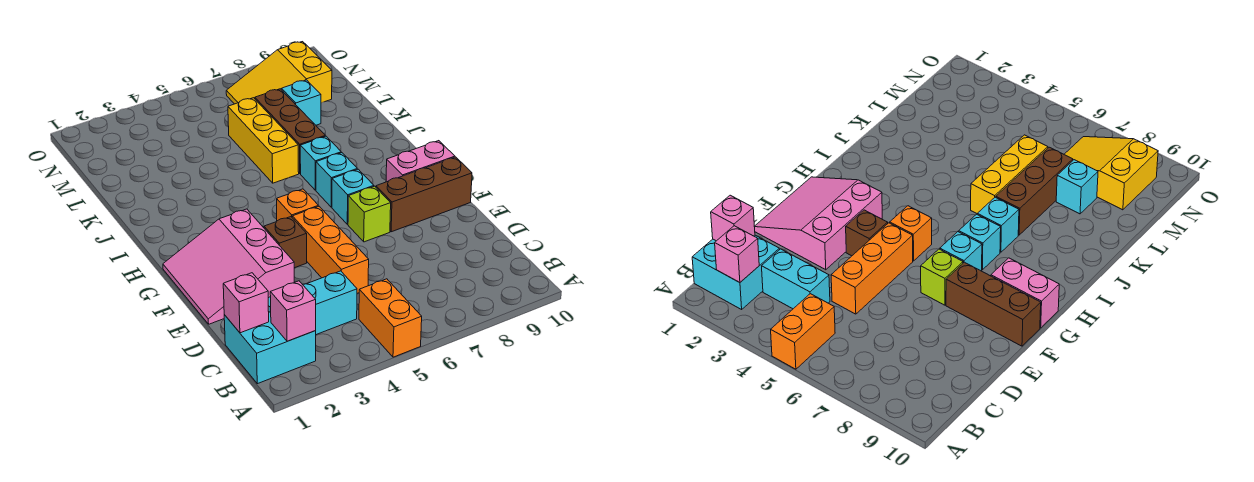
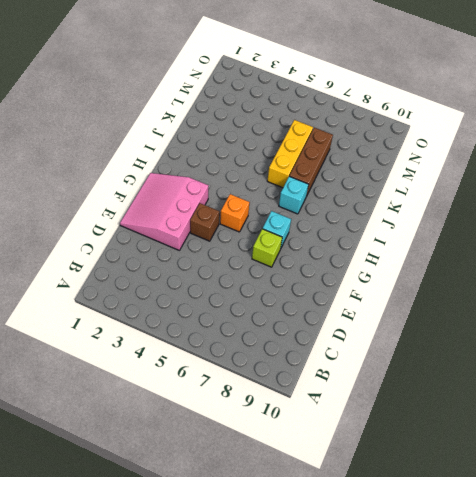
none -> orange 1x2 brick [359,279,422,357]
none -> cyan 2x2 brick [224,296,316,384]
none -> cyan 1x2 brick [303,271,357,335]

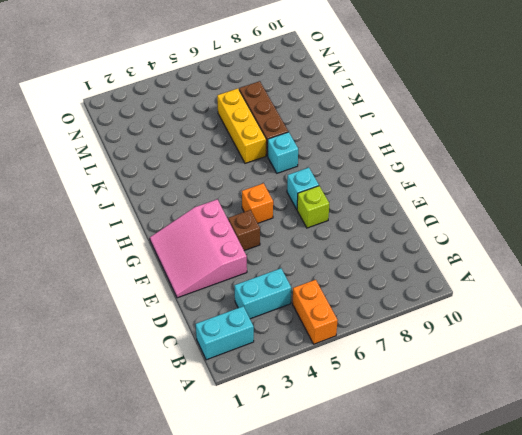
cyan 1x2 brick [196,306,254,360] -> cyan 2x2 brick [224,296,316,384]
none -> orange 1x3 brick [292,206,369,293]
none -> brown 1x3 brick [376,157,472,232]
none -> pink 1x2 brick [386,141,455,182]

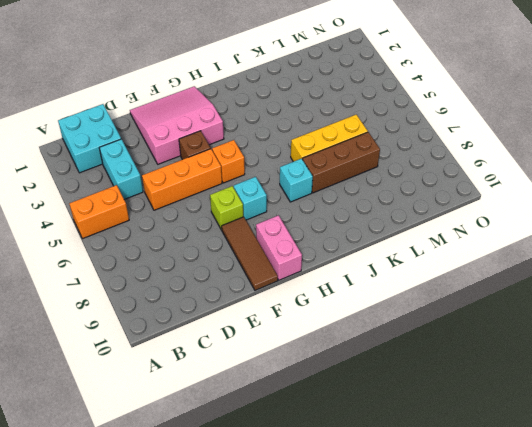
brown 1x3 tile [222,217,278,290] -> brown 1x3 brick [376,157,472,232]
none -> cyan 1x1 brick [316,153,357,207]
none -> cyan 1x1 brick [281,80,321,125]
none -> yellow 2x3 slope [226,42,332,104]

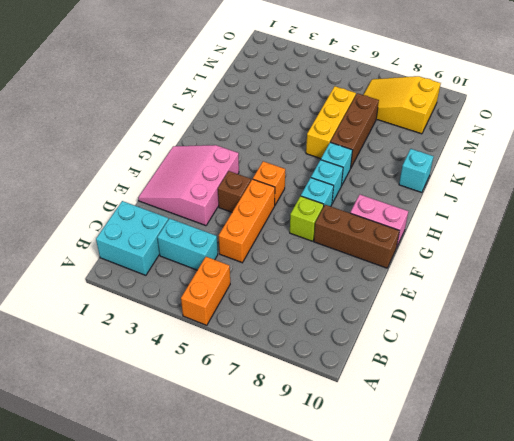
cyan 1x1 brick [399,149,434,193] -> cyan 1x1 brick moved to [281,80,321,125]
none -> pink 1x1 brick [270,281,316,341]
none -> pink 1x1 brick [223,273,269,333]

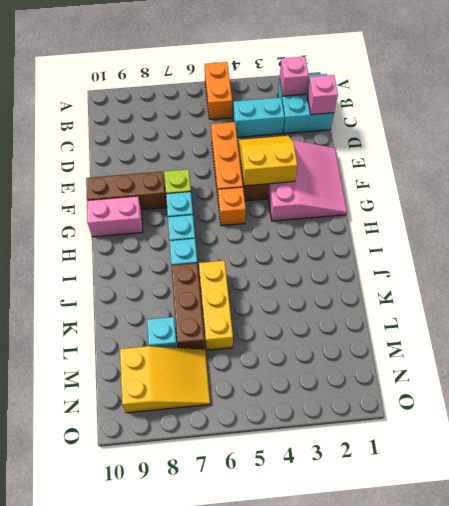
yellow 2x2 slope [239,136,297,186] -> none

